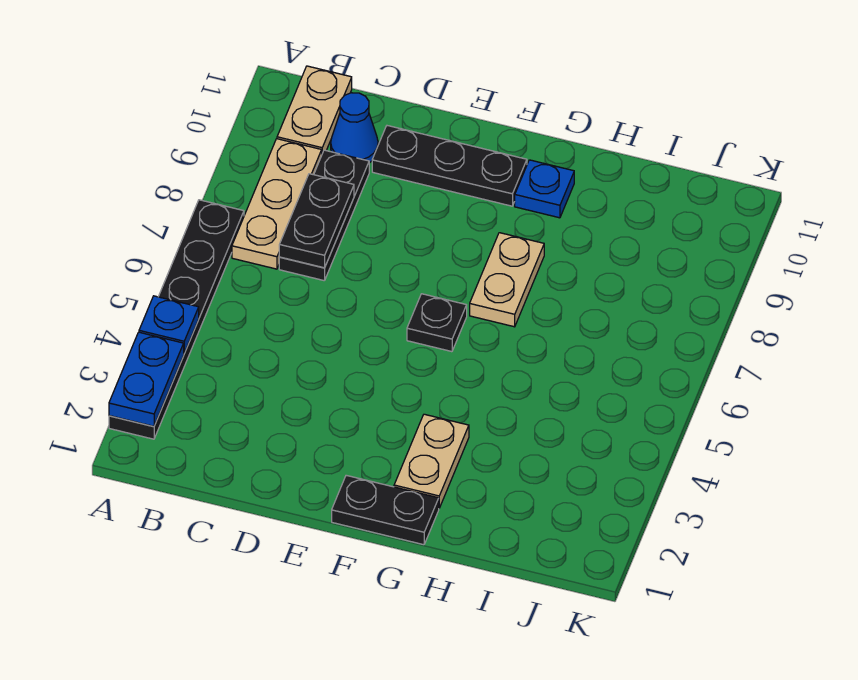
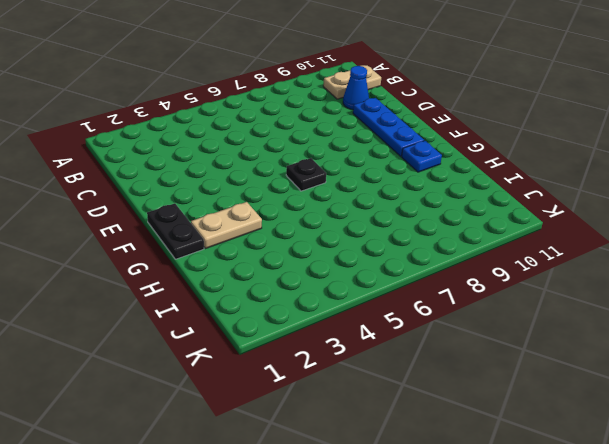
blue 1x3 plate [353,98,424,156] -> black 1x3 plate [372,126,527,206]
none -> black 1x6 plate [109,200,244,439]
none -> tan 1x3 plate [232,139,322,269]
none -> black 1x3 plate [279,150,369,281]

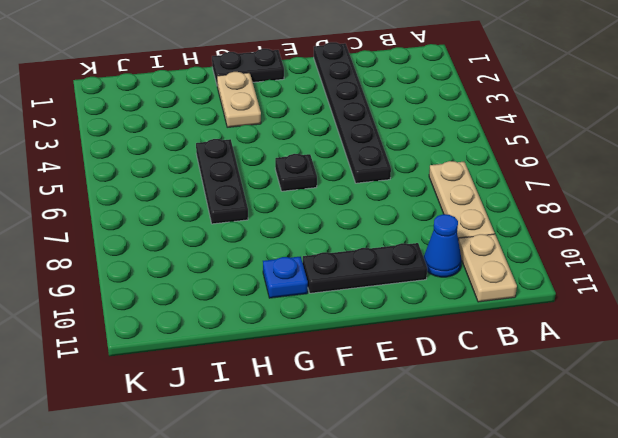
black 1x6 plate [314,42,391,183] -> black 1x6 plate moved to [109,200,244,439]
black 1x3 plate [196,139,248,224] -> black 1x3 plate moved to [279,150,369,281]
none -> tan 1x2 plate [470,233,544,327]
none -> blue 1x2 plate [109,332,184,426]
none -> blue 1x1 plate [139,296,199,353]

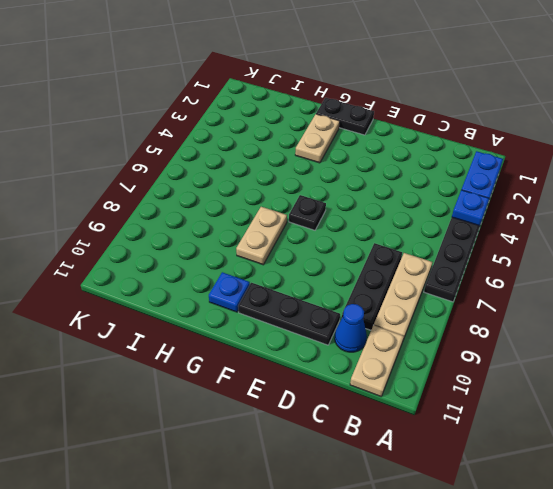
none -> black 1x2 plate [279,174,354,268]

